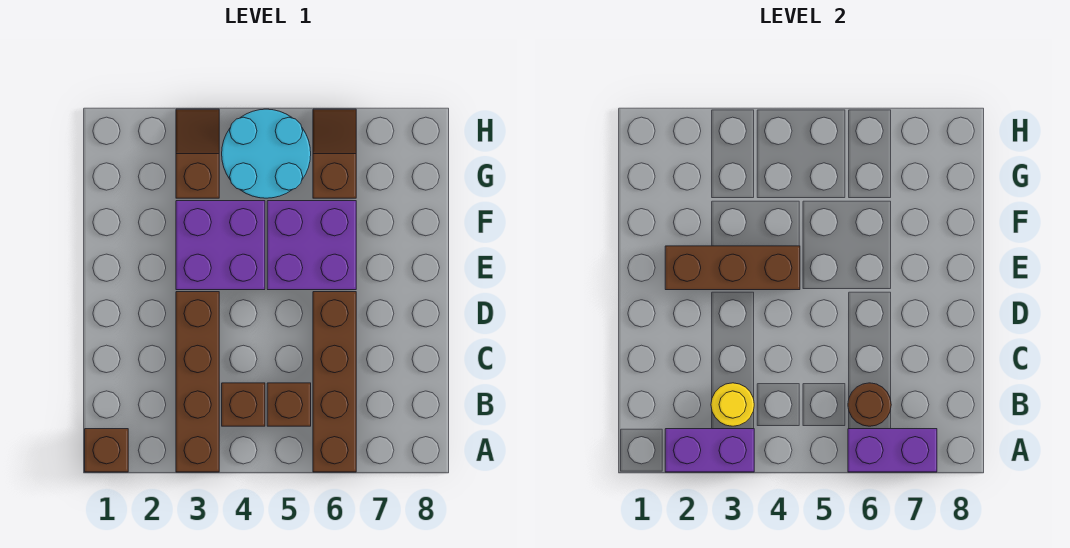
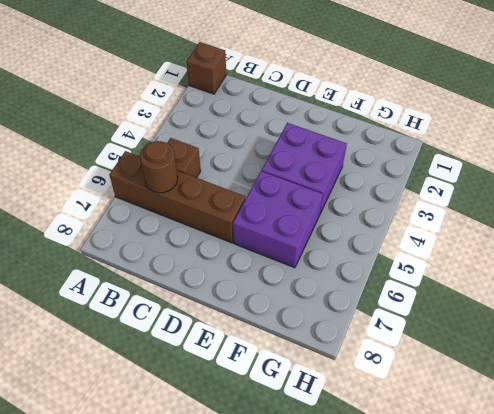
none -> brown 1x4 brick [176,292,219,472]
none -> brown 1x1 brick [222,383,265,426]
none -> brown 1x2 slope [176,109,219,198]

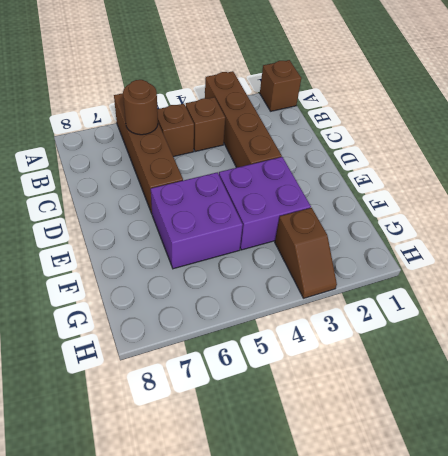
none -> cyan 2x2 round brick [222,109,311,198]
none -> brown 1x2 slope [313,109,356,198]
none -> purple 1x2 brick [665,429,754,472]

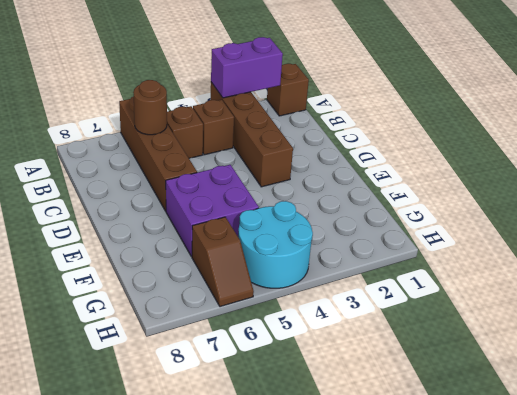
none -> purple 2x2 brick [176,201,265,290]
none -> brown 1x2 slope [176,109,219,198]
none -> purple 1x2 brick [848,429,937,472]

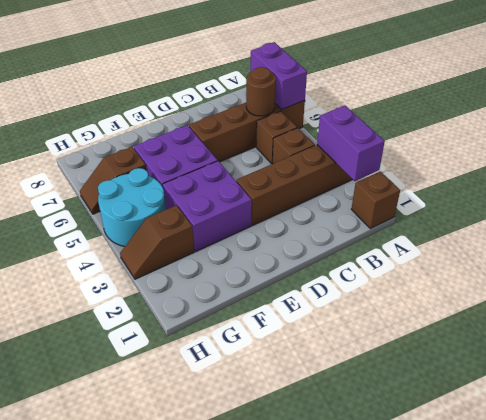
none -> yellow 1x1 round brick [711,383,754,426]
none -> brown 1x3 brick [665,246,800,290]

